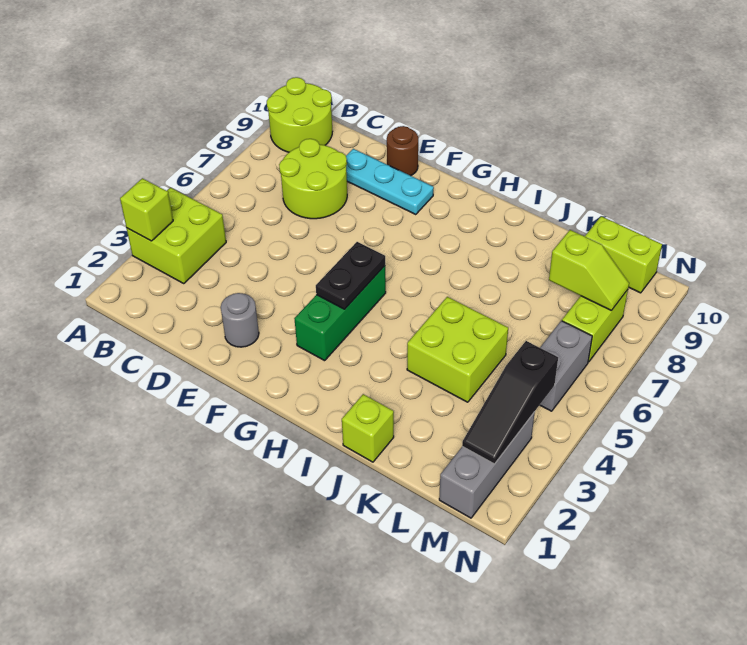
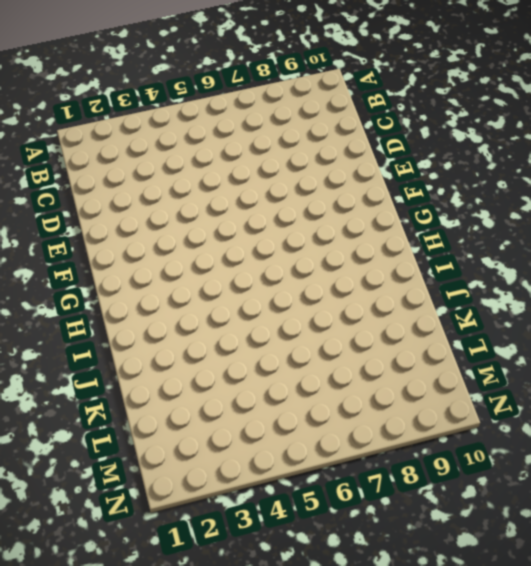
none -> lime 2x2 brick [127,188,226,284]
none -> lime 2x2 round brick [267,77,332,152]
none -> lime 2x2 round brick [279,139,347,219]

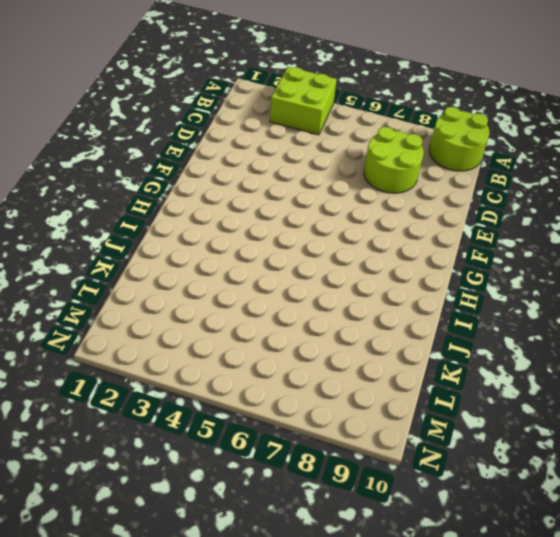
none -> cyan 1x3 plate [346,149,434,215]
none -> grey 1x1 round brick [221,293,259,347]
none -> brown 1x1 round brick [387,126,418,176]

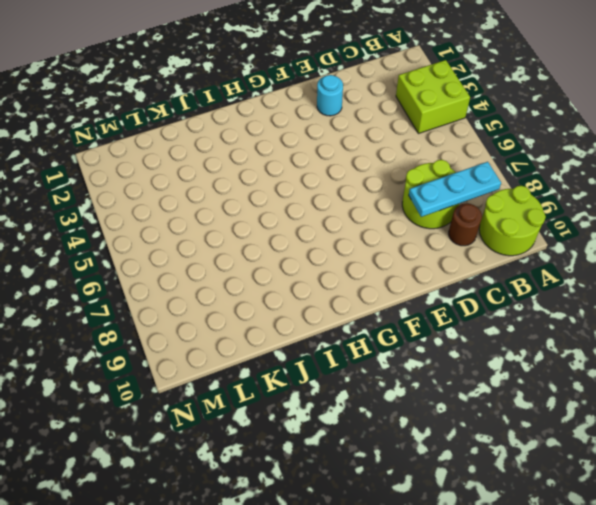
cyan 1x3 plate [409,162,501,217] -> cyan 1x3 plate moved to [346,149,434,215]
brown 1x1 round brick [449,204,482,246] -> brown 1x1 round brick moved to [387,126,418,176]
cyan 1x1 round brick [317,75,343,116] -> grey 1x1 round brick [221,293,259,347]
none -> green 1x3 brick [294,266,386,361]
none -> lime 1x1 brick [342,394,394,462]
none -> lime 2x2 brick [407,297,508,402]

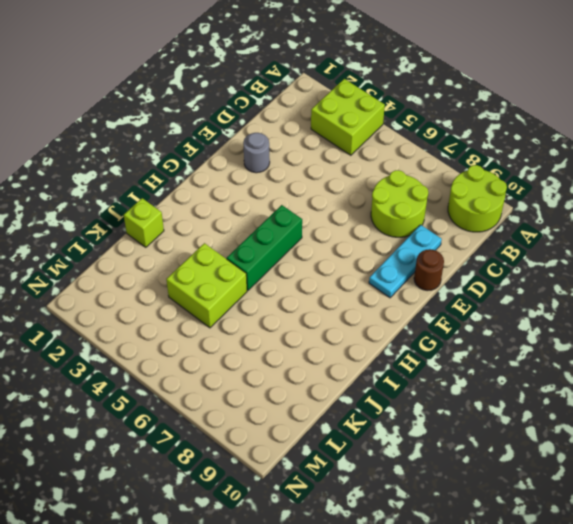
green 1x3 brick [227,205,302,290] -> green 1x3 brick turned to [294,266,386,361]
none -> lime 1x2 brick [585,216,662,293]
none -> grey 1x3 brick [439,412,535,518]
none -> grey 1x2 brick [540,321,592,411]

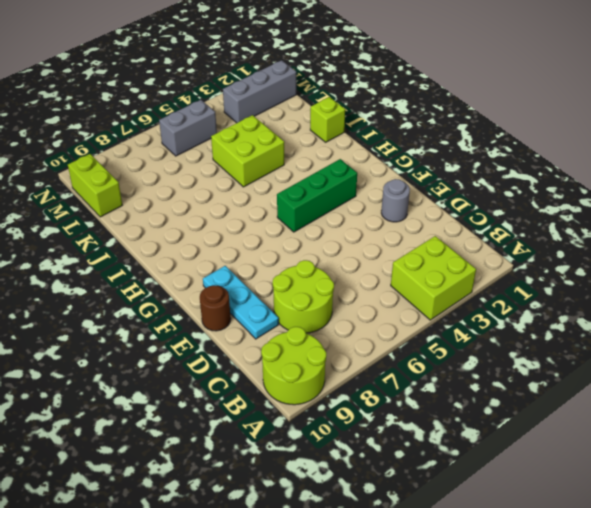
none -> lime 1x2 brick [562,290,628,362]
none -> lime 1x1 brick [120,178,173,241]
none -> black 1x2 plate [316,242,385,309]

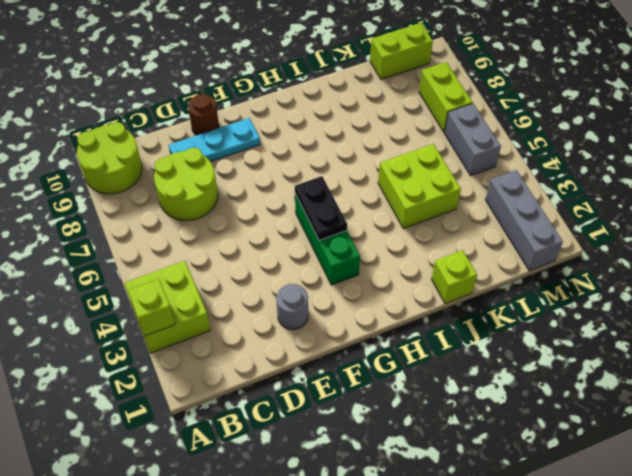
none -> lime 1x2 slope [549,230,629,311]
none -> black 1x3 slope [462,341,558,464]

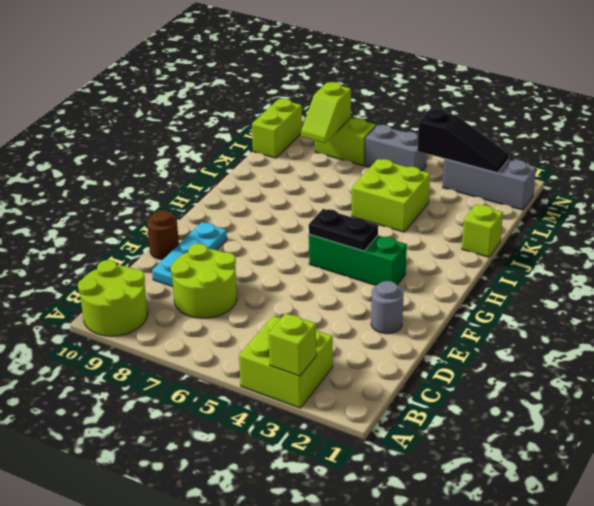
lime 1x2 slope [301,82,351,143] -> lime 1x2 slope turned to [549,230,629,311]

